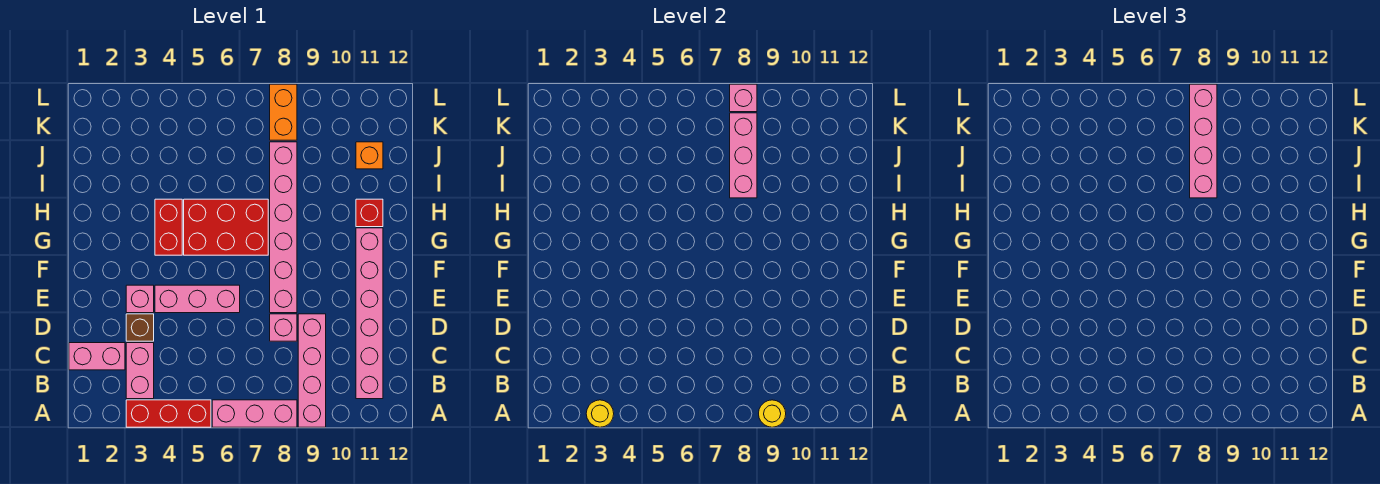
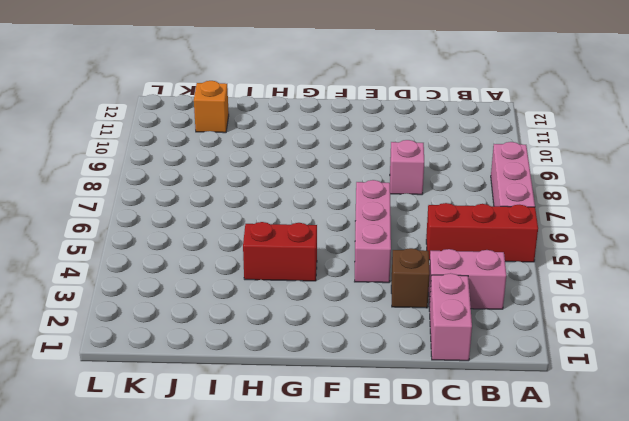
red 1x3 brick [426,203,538,262] -> red 1x3 brick turned to [126,400,211,427]
none -> pink 1x4 brick [298,314,326,427]
none -> pink 1x6 brick [356,228,383,399]
none -> pink 1x1 brick [126,285,154,313]

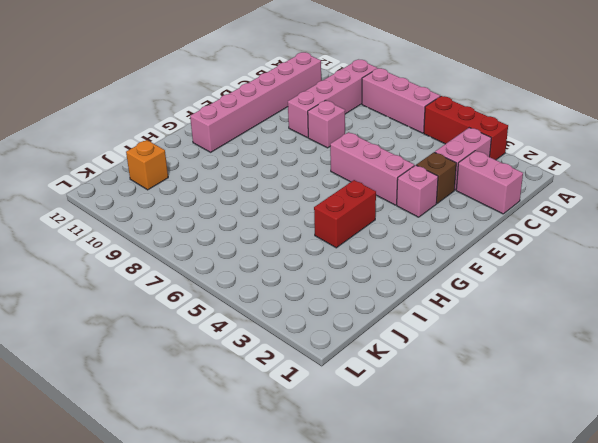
none -> pink 1x6 brick [270,142,297,313]
none -> red 2x3 brick [184,199,268,255]
none -> red 1x1 brick [356,199,383,227]

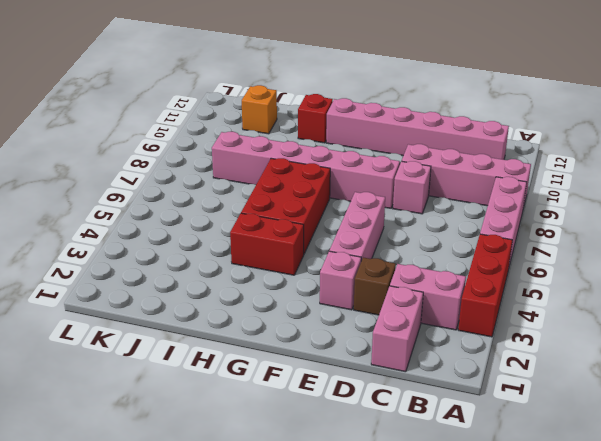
none -> orange 1x2 brick [270,84,297,140]
none -> yellow 1x1 round brick [586,400,614,427]
none -> yellow 1x1 round brick [759,400,786,427]

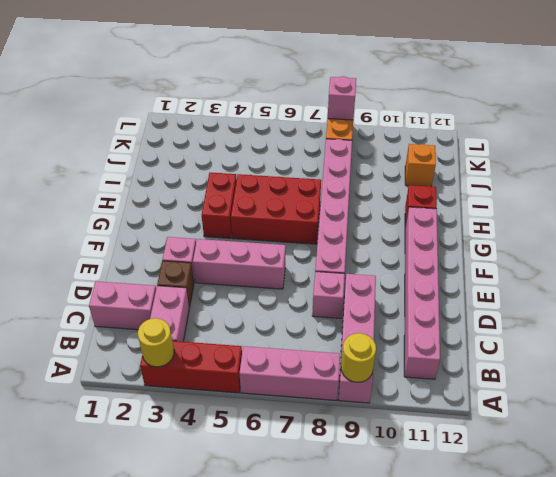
none -> pink 1x3 brick [730,113,757,198]
none -> pink 1x4 brick [1190,84,1217,198]

